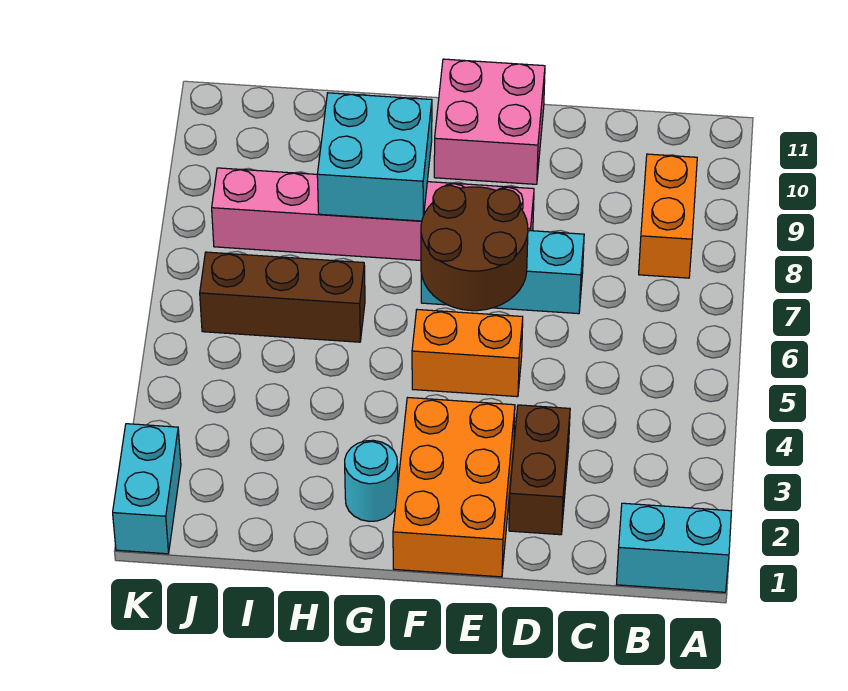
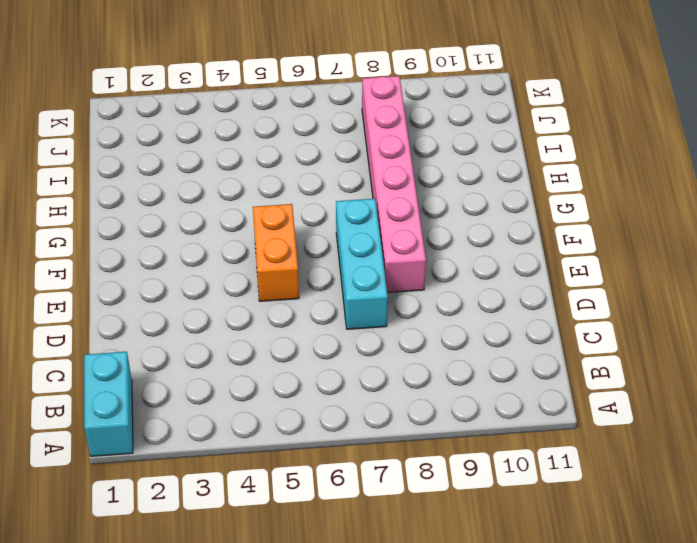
none -> orange 1x2 brick [639,154,697,278]
none -> brown 1x2 brick [509,405,570,535]
none -> orange 2x3 brick [393,398,515,577]

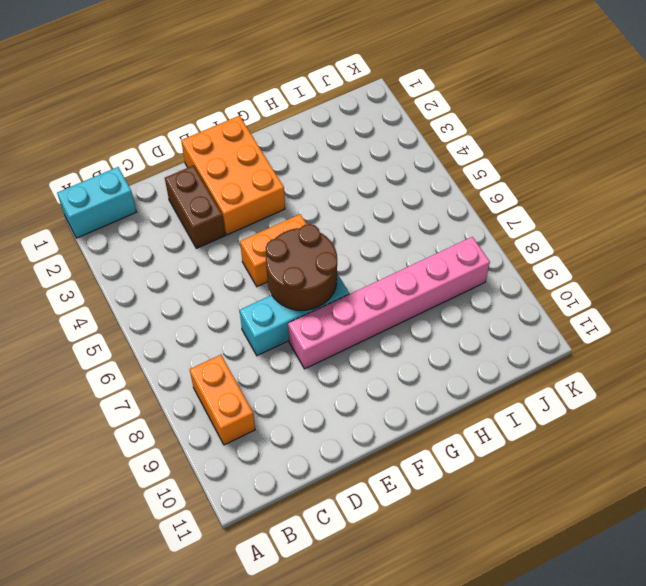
none -> pink 2x2 brick [434,59,545,184]
none -> cyan 1x1 round brick [345,440,398,521]
none -> brown 1x3 brick [200,252,365,342]

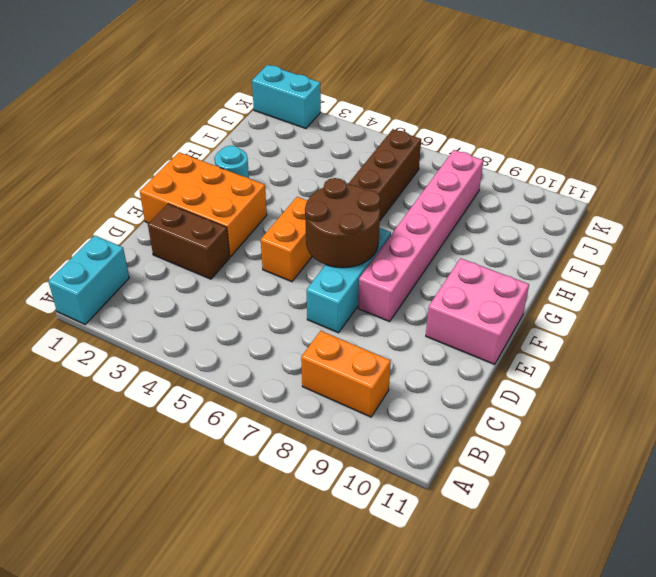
none -> cyan 2x2 brick [317,93,432,221]

